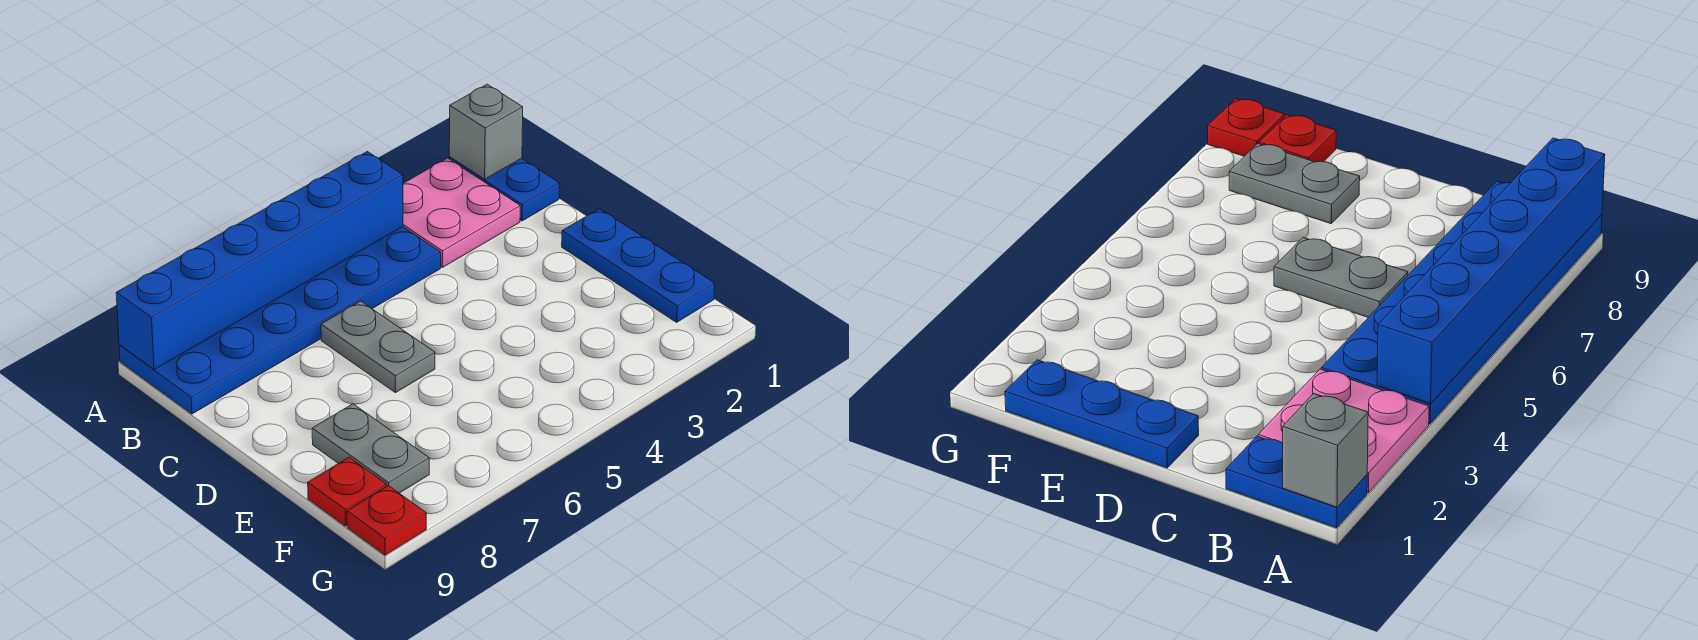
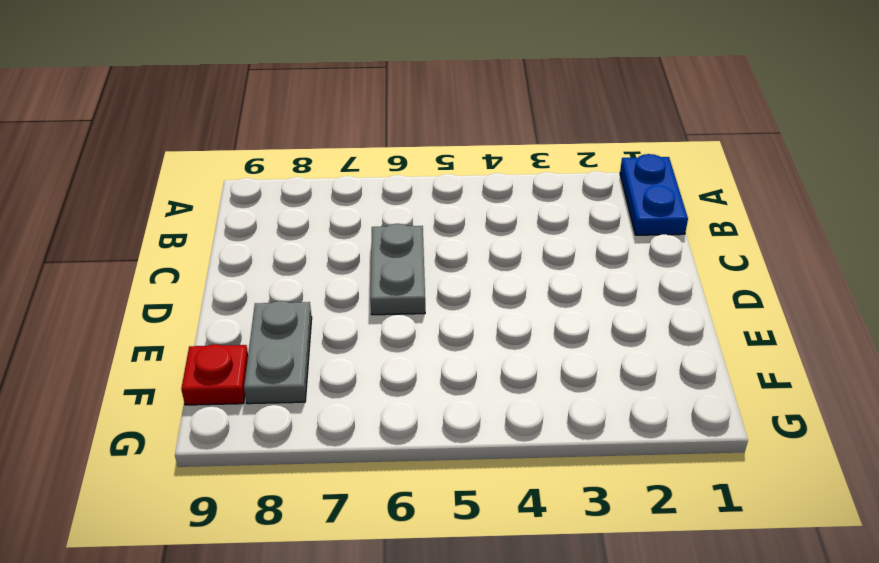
none -> pink 2x2 plate [403,158,520,267]
none -> blue 2x6 plate [119,227,441,414]

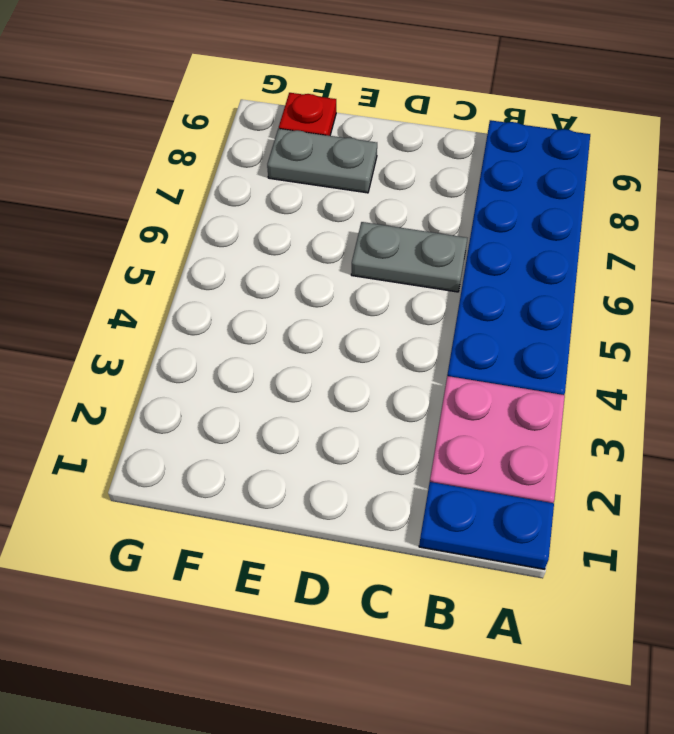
none -> blue 1x3 plate [562,209,715,322]
none -> red 1x1 plate [347,485,426,555]

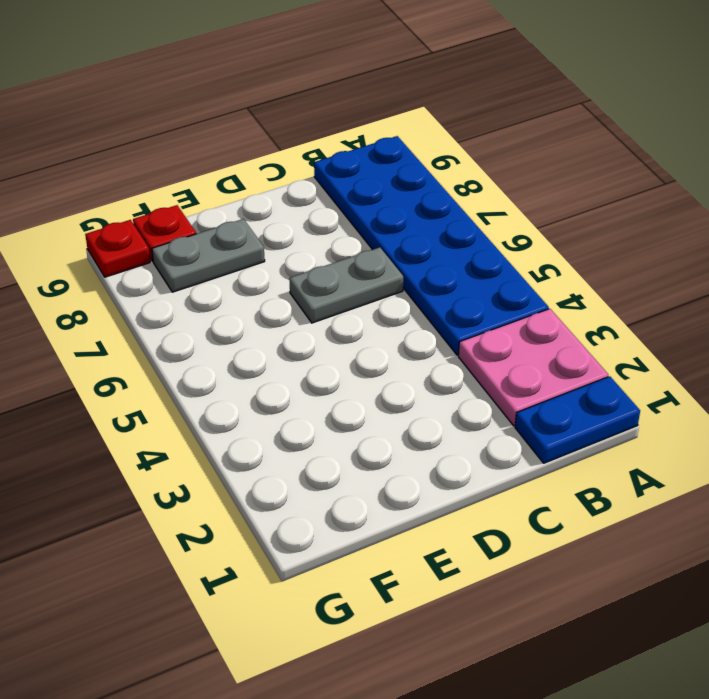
none -> blue 1x3 plate [562,209,715,322]
none -> grey 1x1 brick [449,84,523,179]

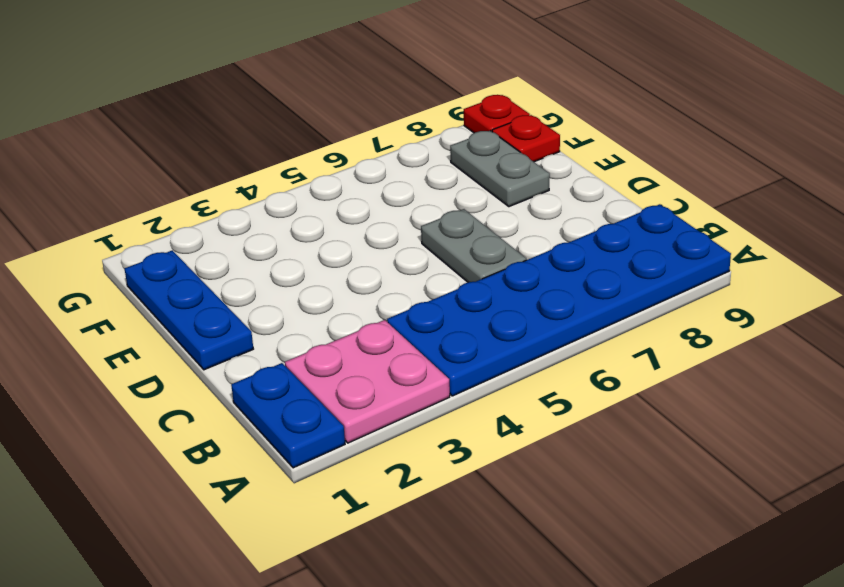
none -> grey 1x1 brick [449,84,523,179]
none -> blue 1x6 brick [116,152,403,369]

